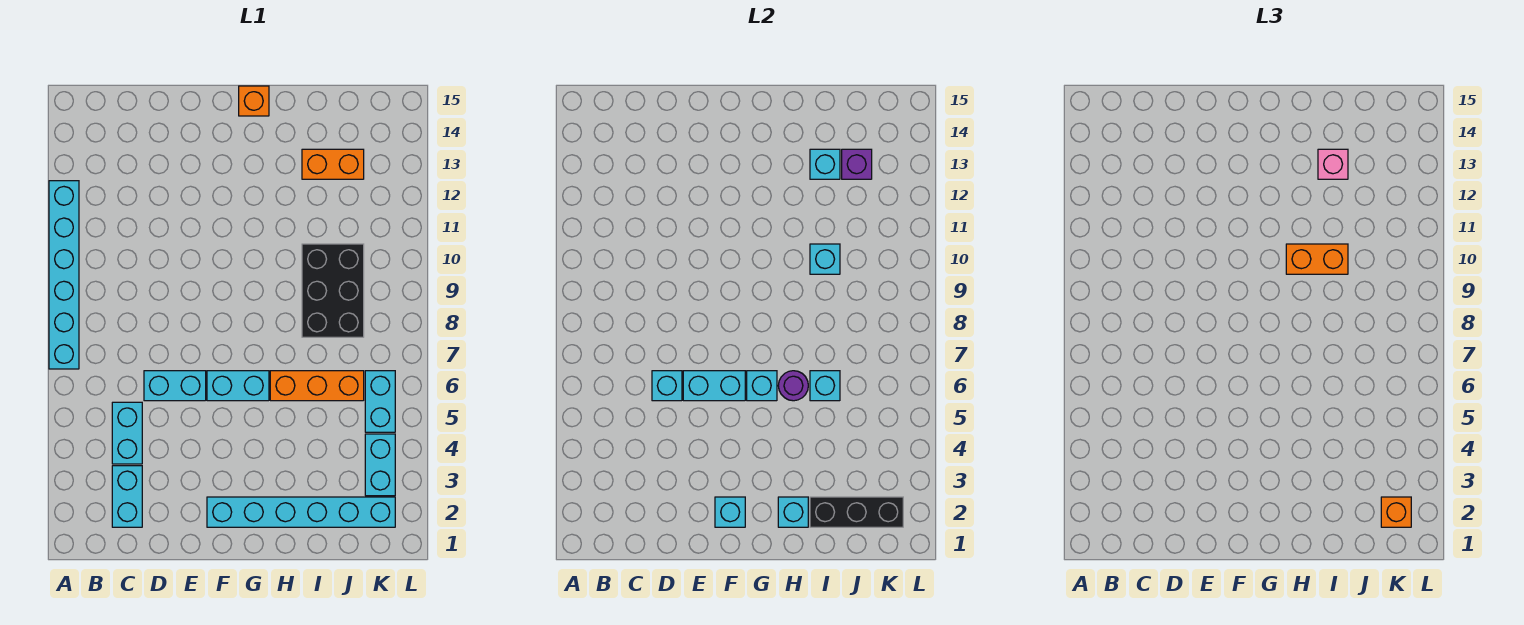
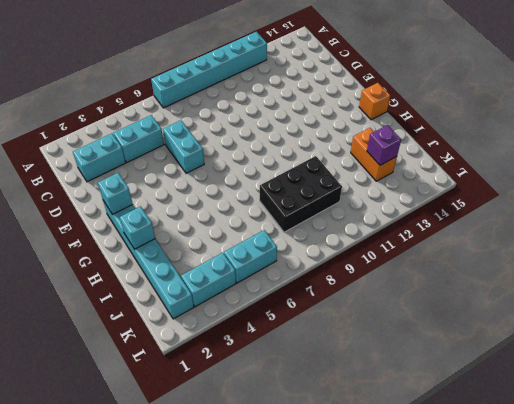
none -> cyan 1x2 brick [207,371,269,401]
none -> orange 1x3 brick [270,371,364,401]
none -> cyan 1x1 brick [652,371,682,401]

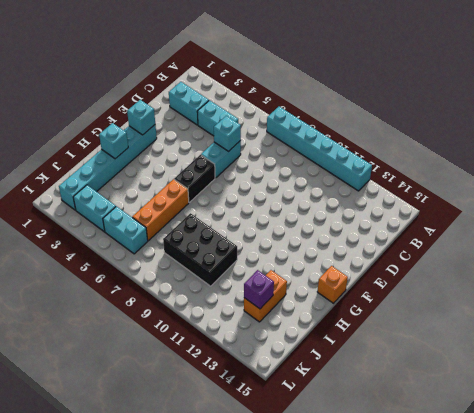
black 1x2 brick [174,155,215,202] -> cyan 1x2 brick [207,371,269,401]
none -> cyan 1x2 brick [683,371,745,401]
none -> cyan 1x1 brick [747,371,777,401]
none -> purple 1x1 round brick [778,371,808,401]

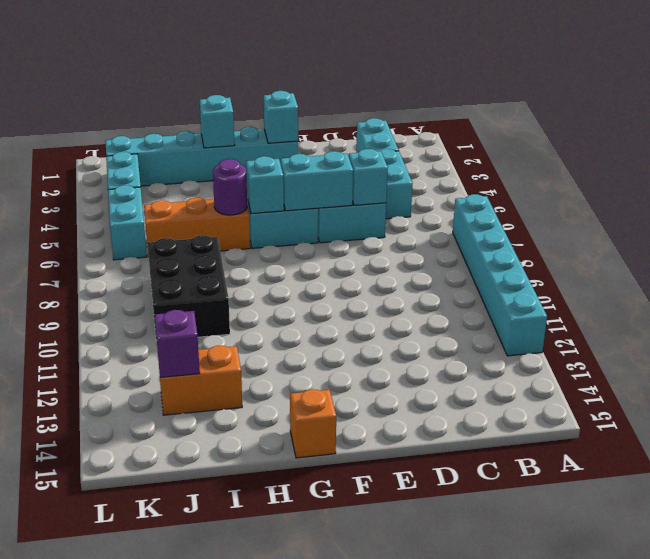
none -> black 1x3 brick [810,497,903,527]
none -> cyan 1x1 brick [810,371,840,401]
none -> cyan 1x1 brick [810,244,840,274]

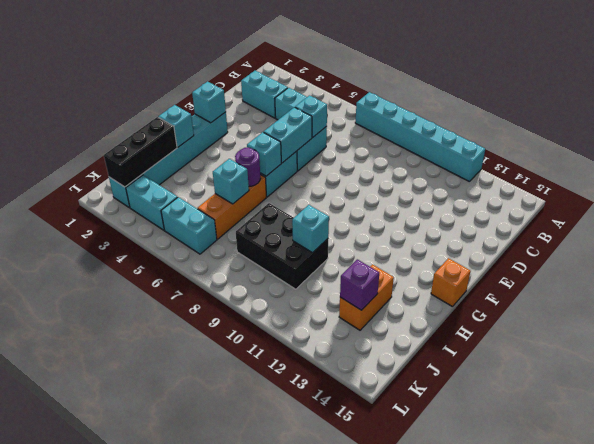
none -> cyan 1x1 brick [810,149,840,179]
none -> orange 1x2 brick [1286,244,1348,274]
none -> pink 1x1 brick [1318,149,1348,179]

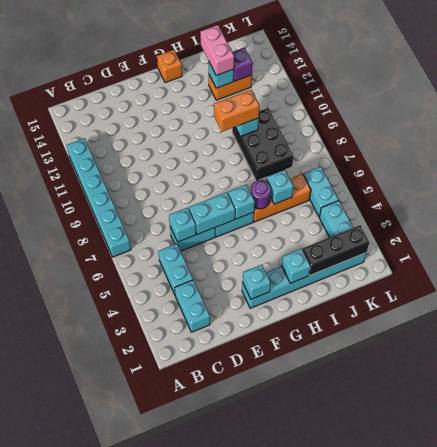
pink 1x2 brick [200,25,234,75] -> pink 1x1 brick [1318,149,1348,179]
none -> orange 1x1 brick [1381,497,1411,527]

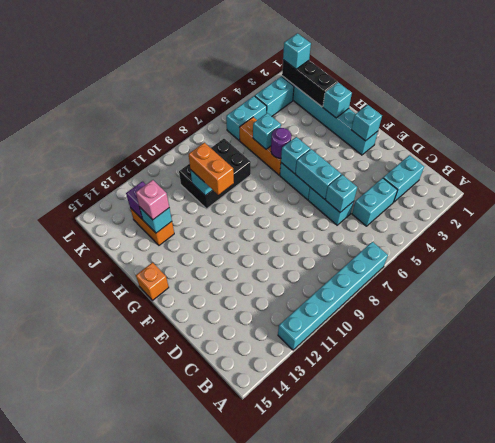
cyan 1x1 brick [283,33,311,69] -> orange 1x1 brick [1381,497,1411,527]

